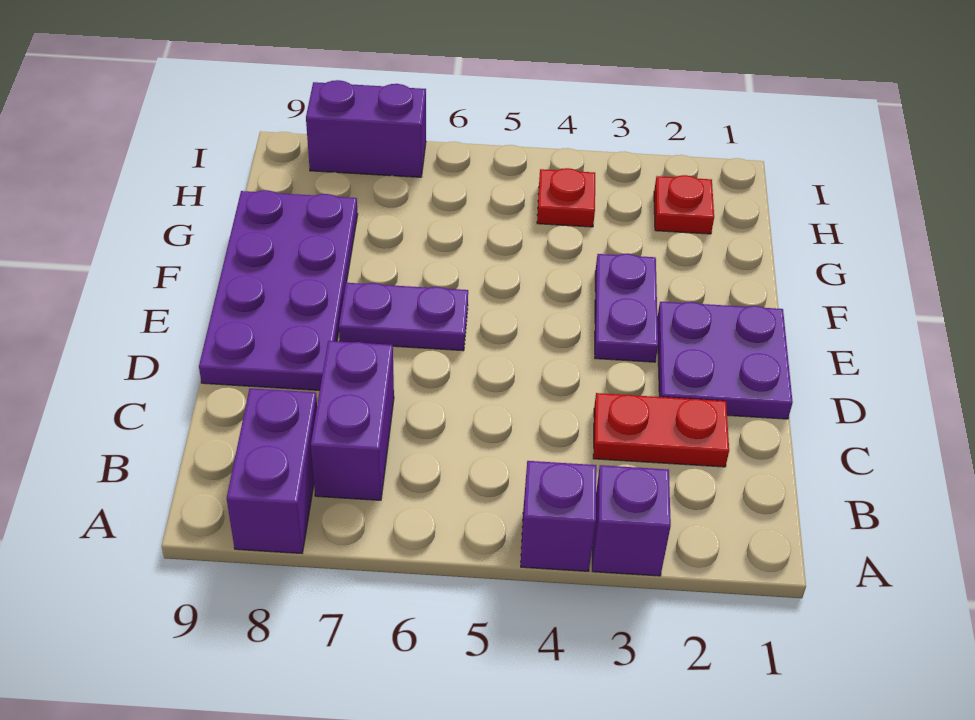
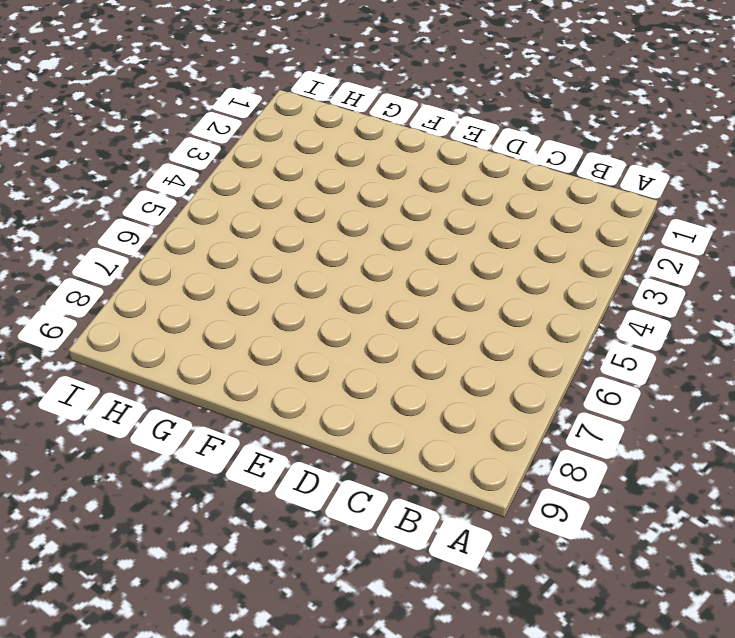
none -> purple 1x1 brick [592,465,671,576]
none -> purple 1x1 brick [521,461,596,571]
none -> purple 1x2 brick [227,388,317,553]

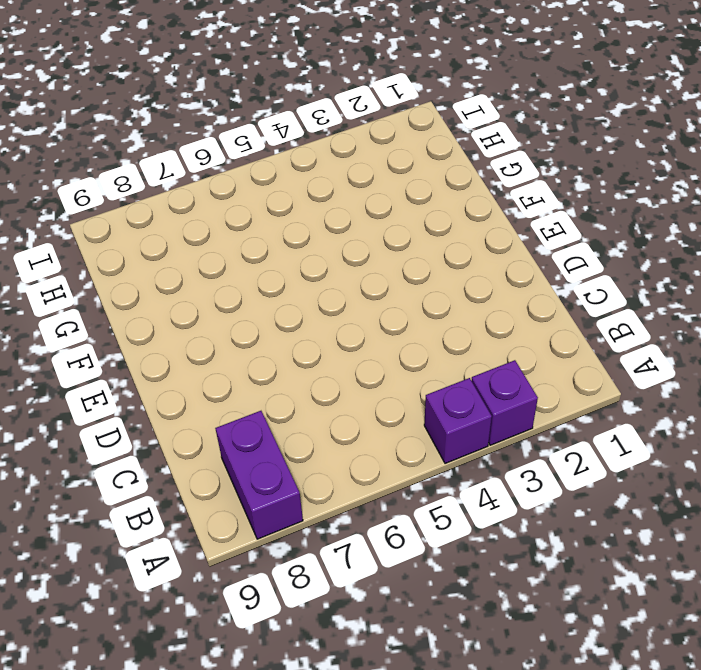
none -> purple 1x2 brick [311,341,394,500]
none -> red 1x2 plate [593,393,729,467]
none -> purple 2x2 plate [657,302,793,419]

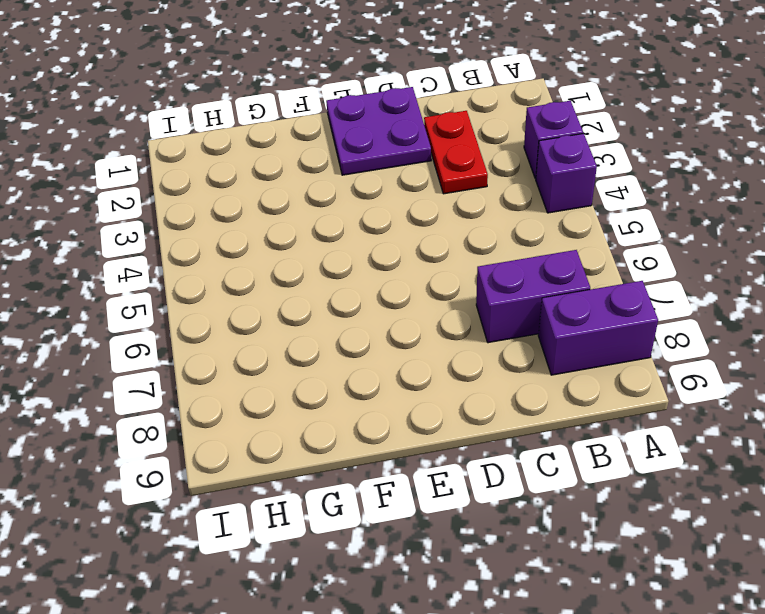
none -> purple 2x4 plate [199,190,358,391]
none -> purple 1x2 plate [595,254,658,362]
none -> purple 1x2 plate [339,283,468,351]

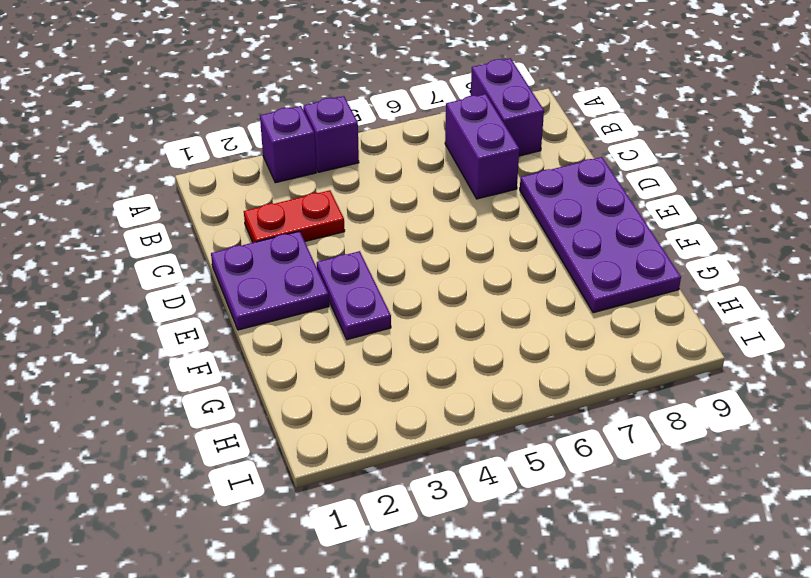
none -> purple 1x2 plate [339,283,468,351]
none -> red 1x1 plate [654,175,714,234]
none -> red 1x1 plate [537,168,595,227]

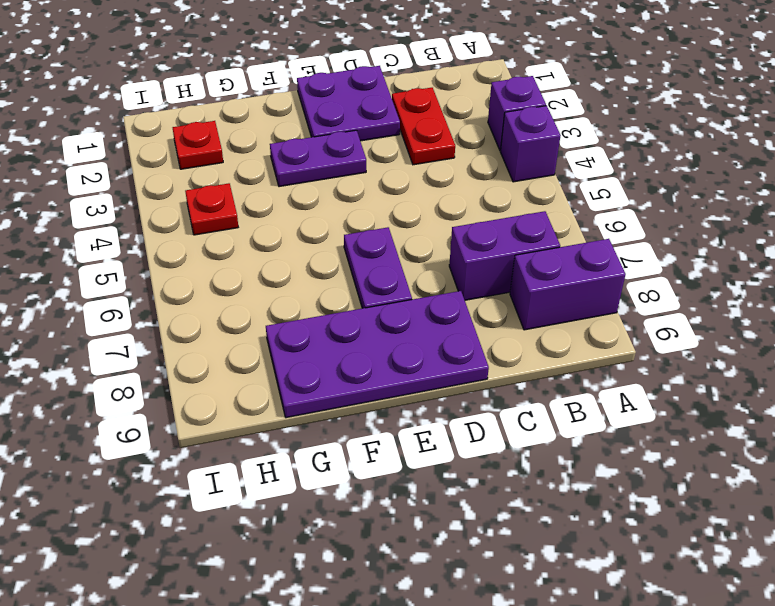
none -> purple 1x2 brick [306,80,426,177]

